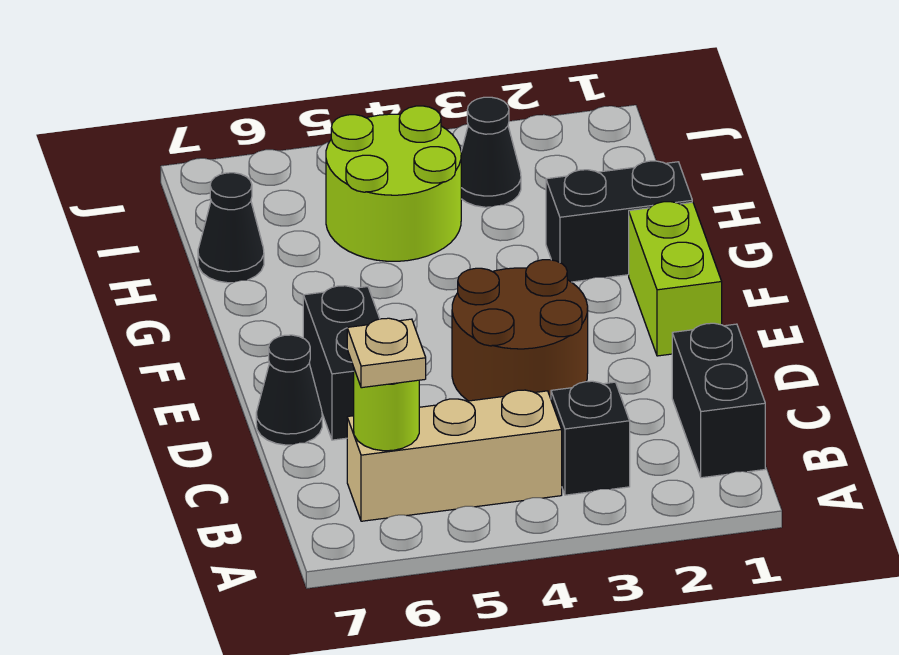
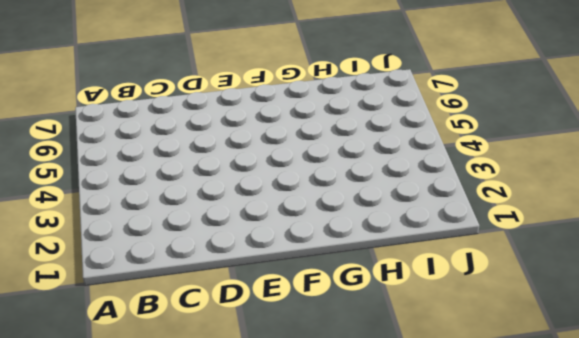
none -> black 1x2 brick [672,323,765,478]
none -> black 1x1 brick [551,381,630,495]
none -> tan 1x3 brick [347,390,562,521]

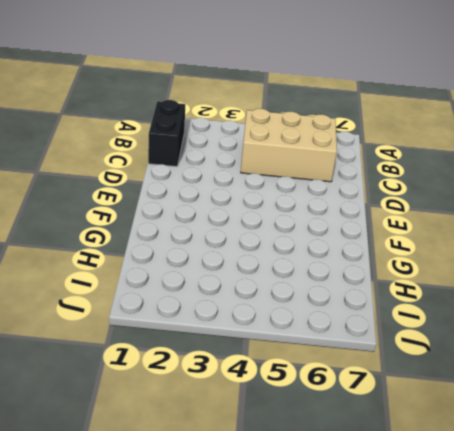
tan 2x3 brick [241,109,337,182] -> tan 1x3 brick [347,390,562,521]
none -> black 1x1 brick [551,381,630,495]
none -> brown 2x2 round brick [452,260,588,401]
none -> black 1x2 brick [303,286,380,440]

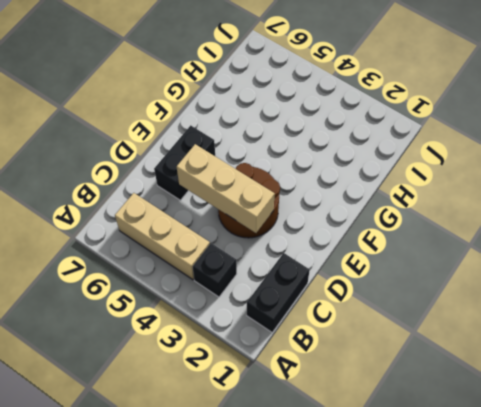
tan 1x3 brick [177,144,275,233] -> none
none -> black 1x1 cone [256,335,322,445]
none -> lime 1x2 brick [629,202,722,356]
none -> black 1x2 brick [546,161,692,282]

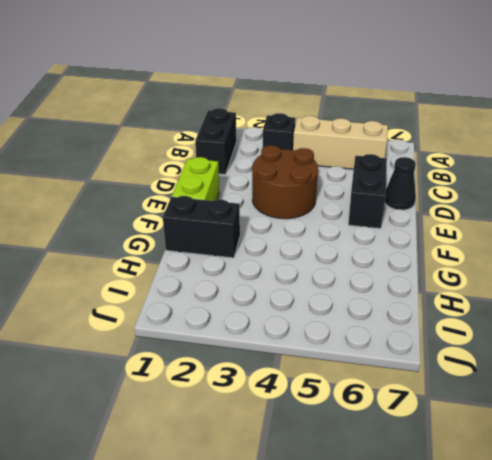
none -> lime 2x2 round brick [326,106,461,261]
none -> black 1x1 cone [198,173,264,283]
none -> black 1x1 cone [461,97,521,207]

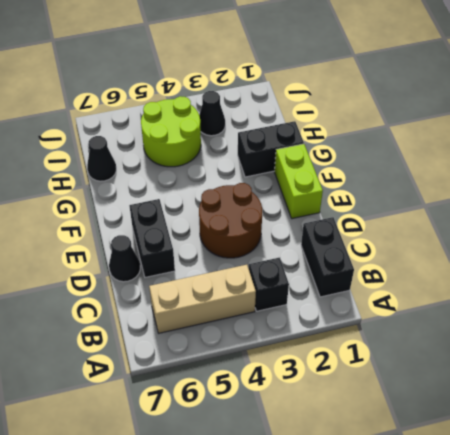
none -> lime 1x1 round brick [354,370,419,451]
none -> tan 1x1 plate [347,318,426,388]

